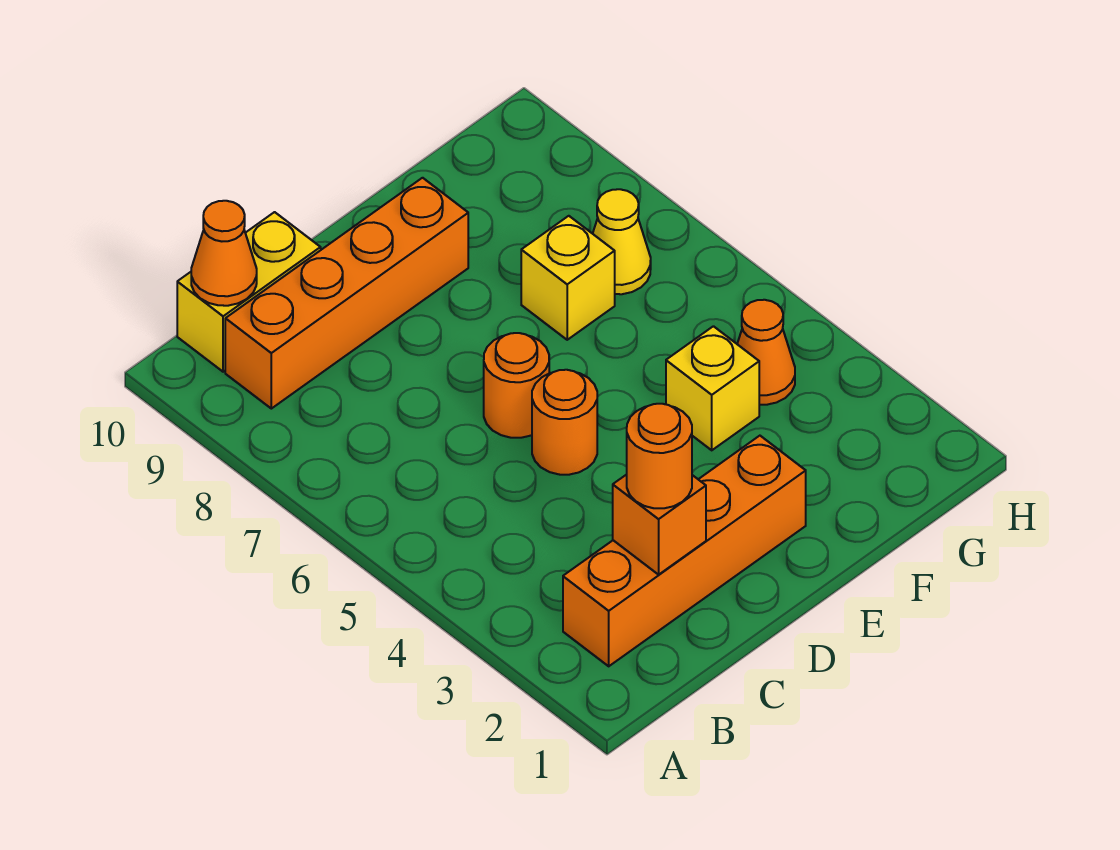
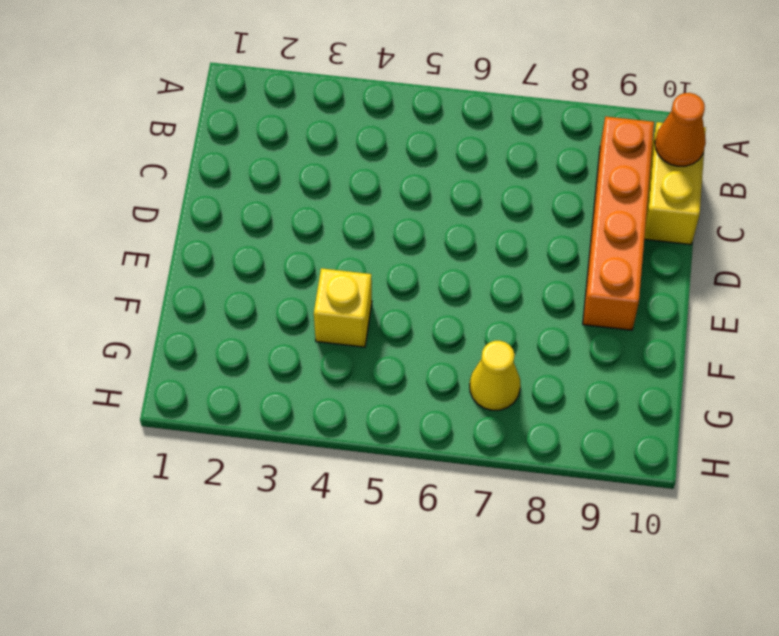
none -> orange 1x4 brick [563,436,806,666]
none -> orange 1x1 round brick [532,370,597,475]
none -> orange 1x1 round brick [484,333,549,438]

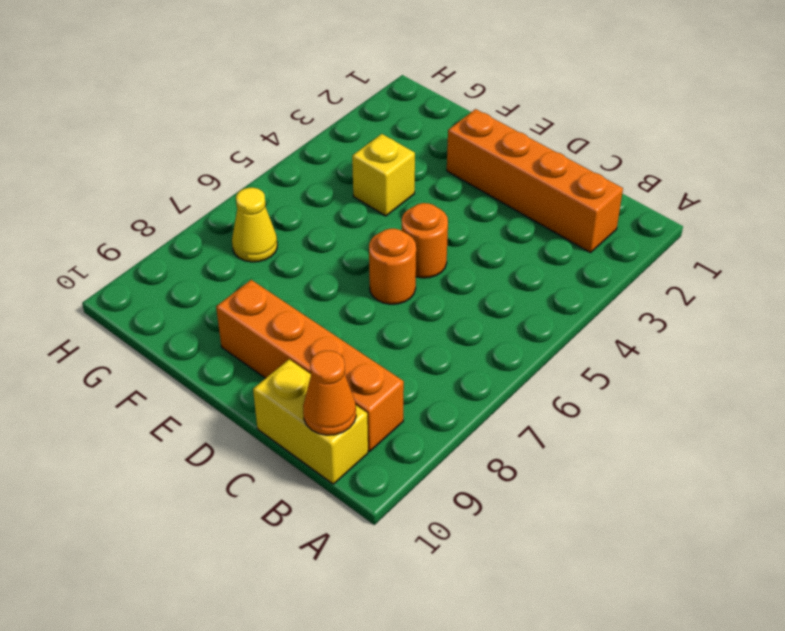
none -> yellow 1x1 brick [521,216,615,340]
none -> orange 1x1 cone [737,300,795,405]
none -> orange 1x1 brick [613,474,706,575]

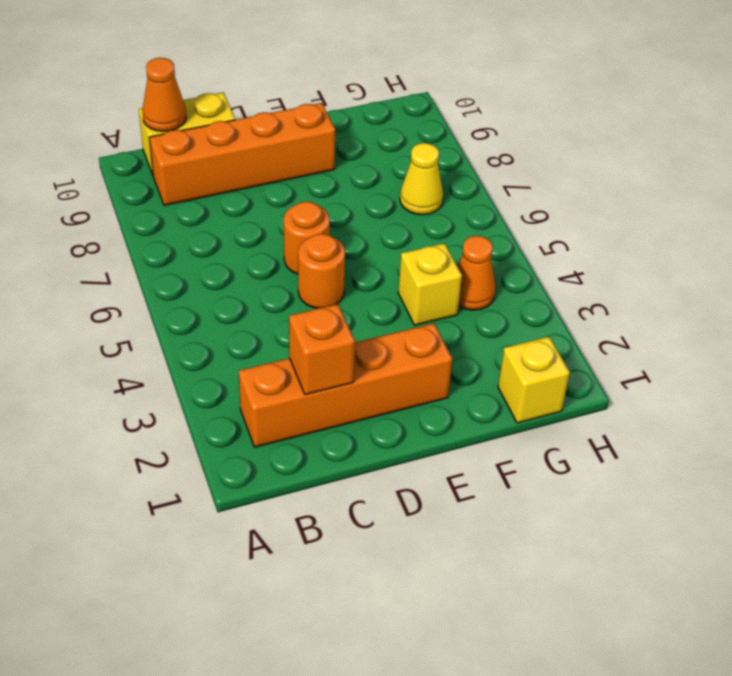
yellow 1x1 brick [498,337,570,423] -> yellow 1x1 brick moved to [521,216,615,340]
none -> orange 1x1 round brick [627,404,692,508]

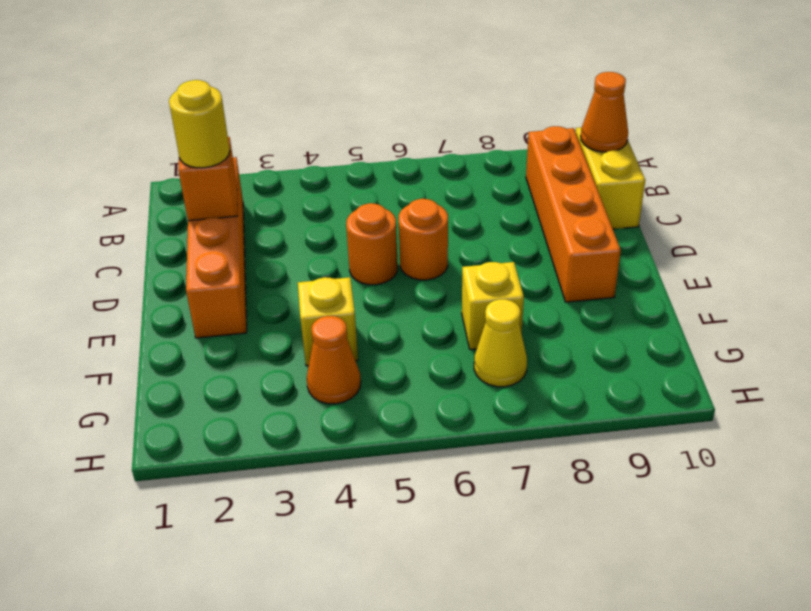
yellow 1x1 round brick [169,80,230,168] -> orange 1x1 round brick [627,404,692,508]

